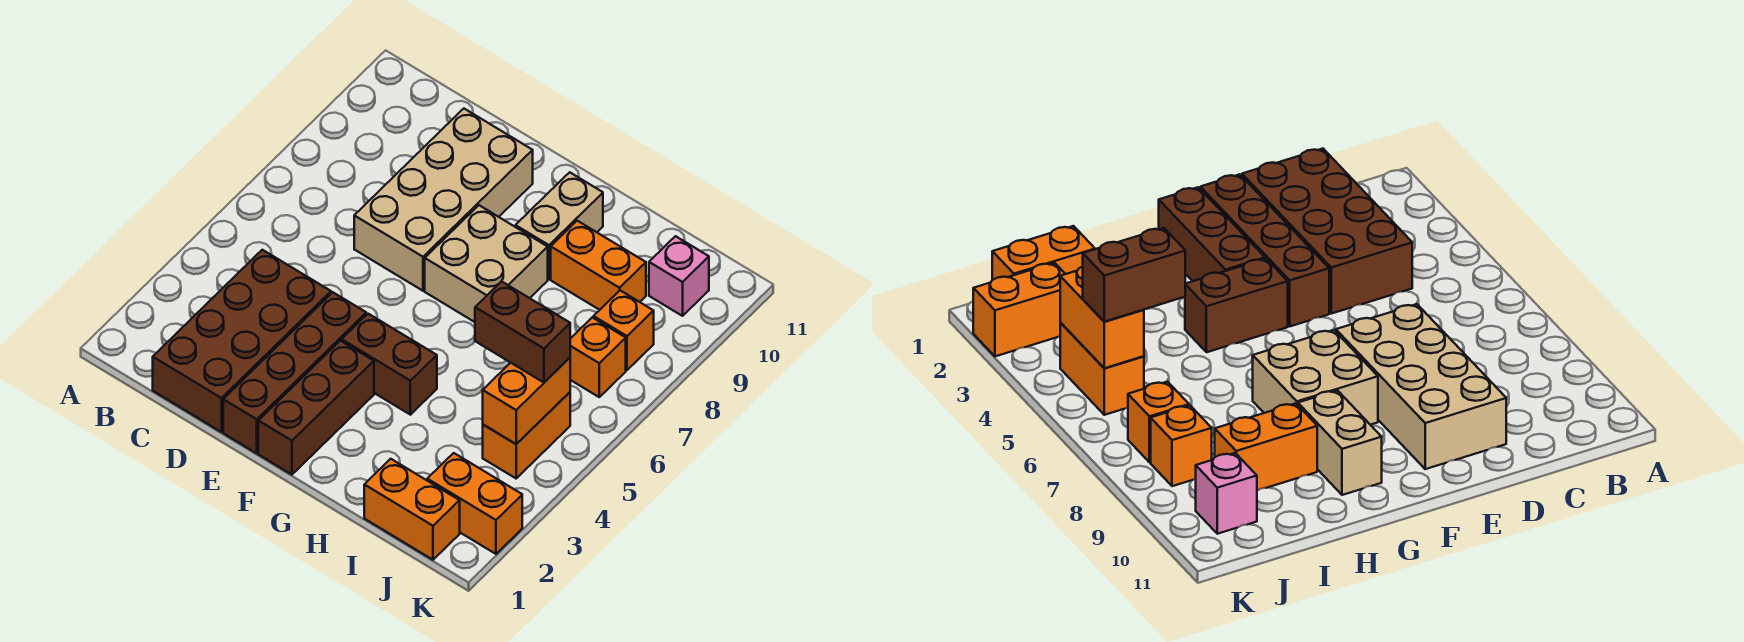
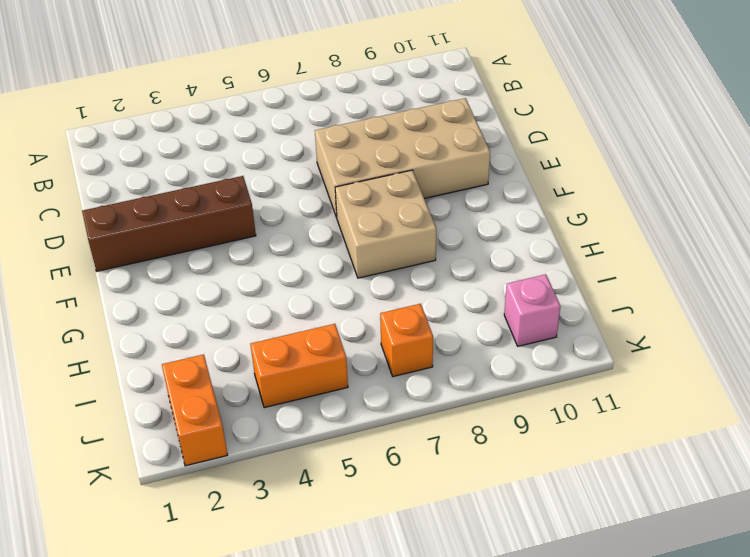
none -> brown 2x4 brick [153,250,331,432]
none -> brown 1x3 brick [258,341,374,475]
none -> brown 1x2 brick [342,314,437,415]

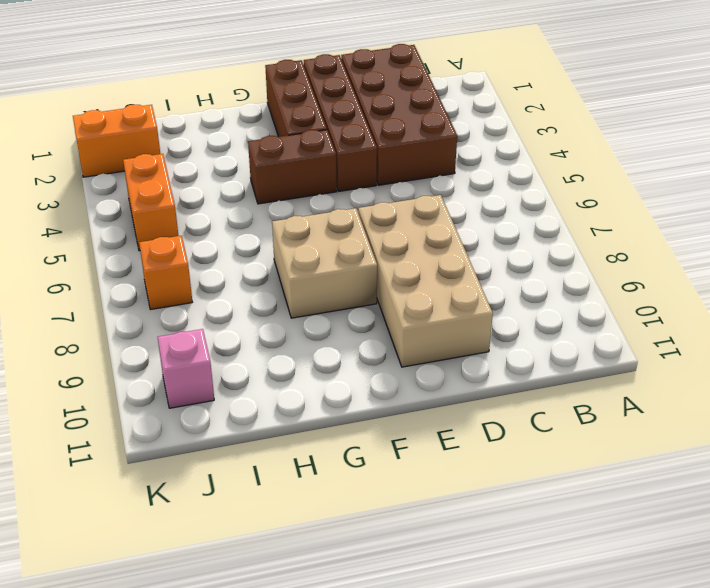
none -> tan 1x2 brick [515,172,603,279]
none -> orange 1x2 brick [551,221,646,310]
none -> orange 1x2 brick [364,459,460,560]

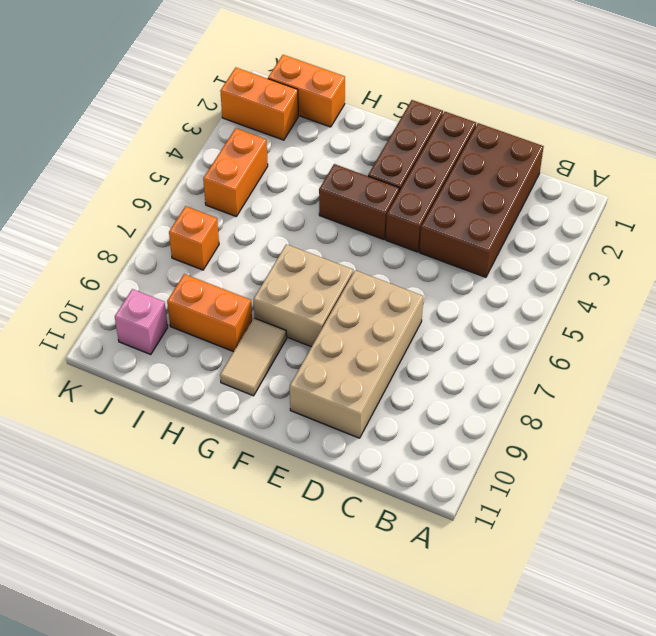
tan 1x2 tile [220,318,287,396] -> tan 1x2 brick [515,172,603,279]
none -> orange 1x1 brick [594,291,654,370]
none -> orange 1x2 brick [483,358,570,444]
none -> brown 1x2 brick [475,281,570,382]

